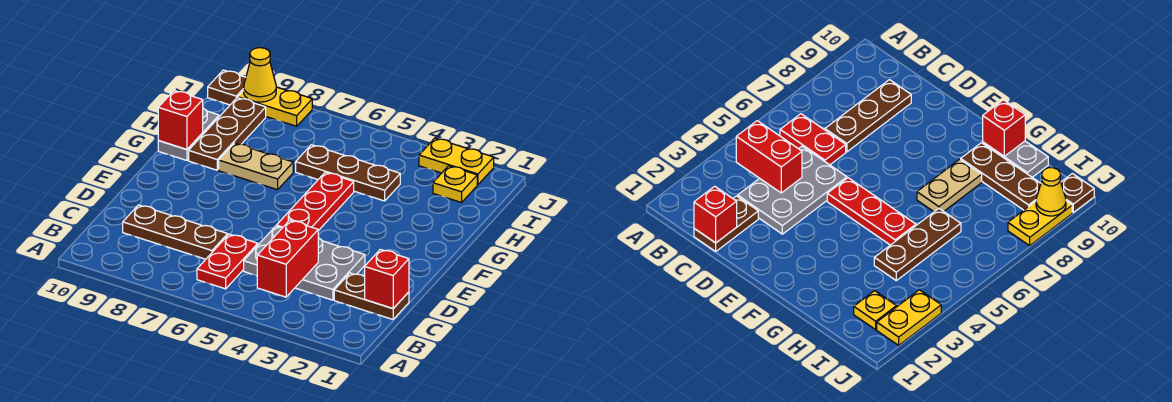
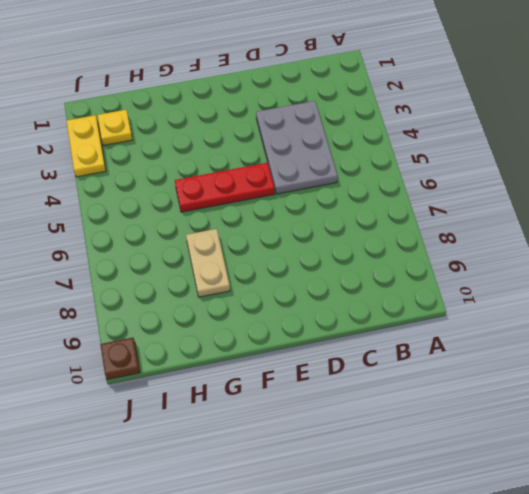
none -> red 1x2 plate [197,234,258,289]
none -> brown 1x2 plate [334,273,409,319]
none -> brown 1x3 plate [123,205,228,259]

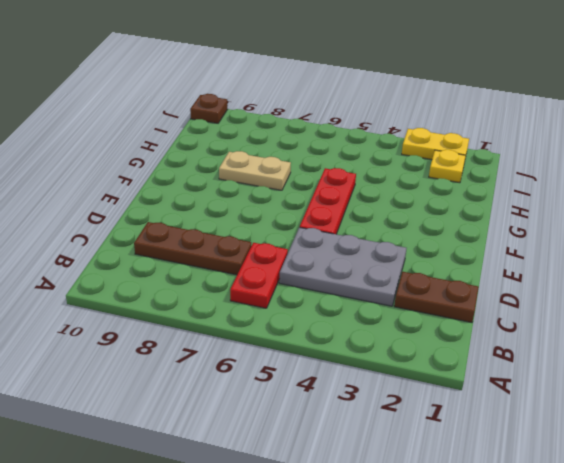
none -> brown 1x3 plate [189,98,266,170]
none -> grey 1x2 plate [158,109,219,160]
none -> brown 1x3 plate [296,145,400,201]

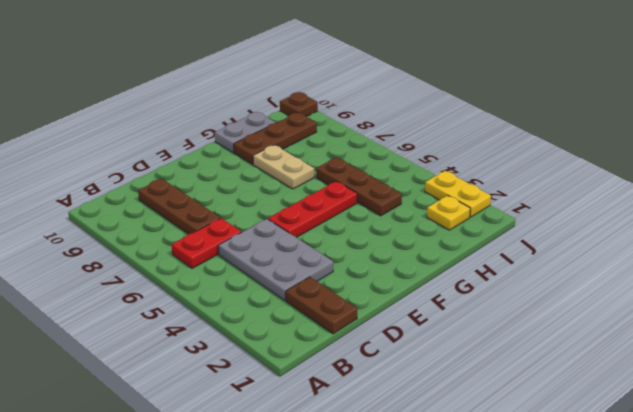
none -> yellow 1x2 plate [238,87,312,126]
none -> red 1x2 brick [257,220,318,297]
none -> red 1x1 brick [365,250,409,308]

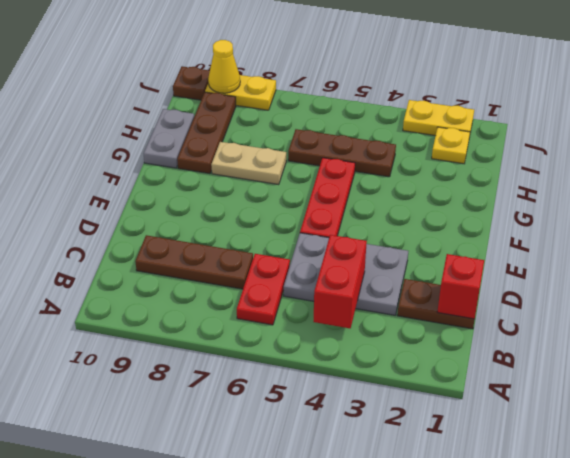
none -> red 1x1 brick [158,91,203,150]

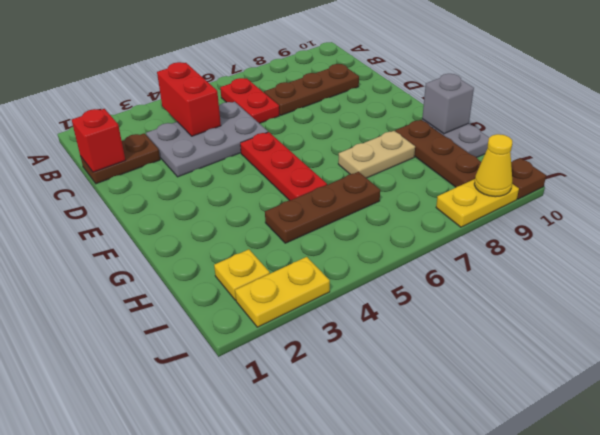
grey 1x1 brick [422,74,474,134] -> red 1x1 brick [158,91,203,150]

